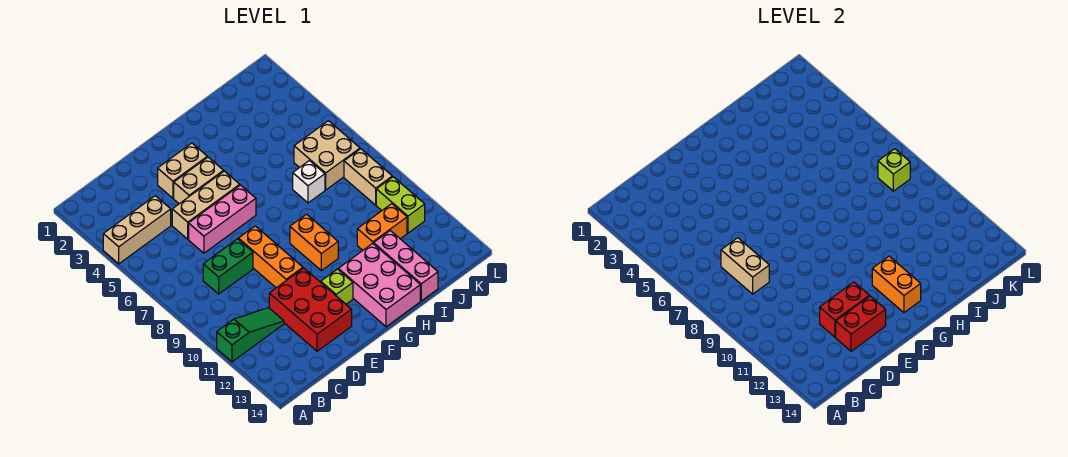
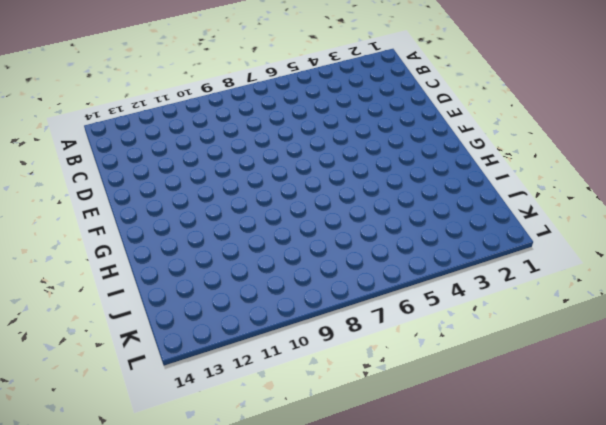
none -> tan 1x3 brick [103,196,171,264]
none -> green 1x3 slope [217,308,284,362]
none -> green 1x2 brick [203,239,253,294]

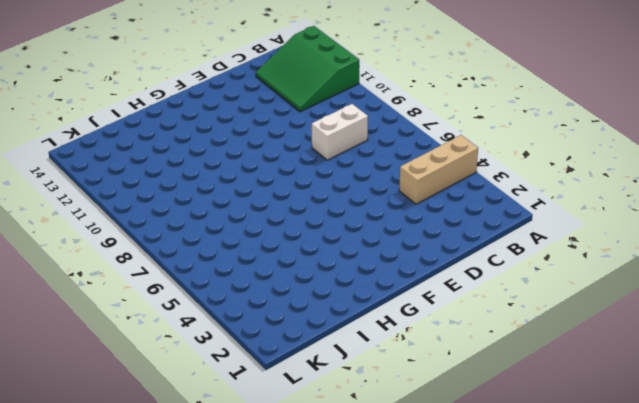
green 3x3 slope [256,26,359,112] -> green 1x3 slope [217,308,284,362]
white 1x2 brick [312,104,368,160] -> green 1x2 brick [203,239,253,294]
none -> tan 1x3 brick [172,171,240,239]
none -> pink 1x3 brick [189,185,256,253]
none -> red 2x3 brick [269,268,352,351]

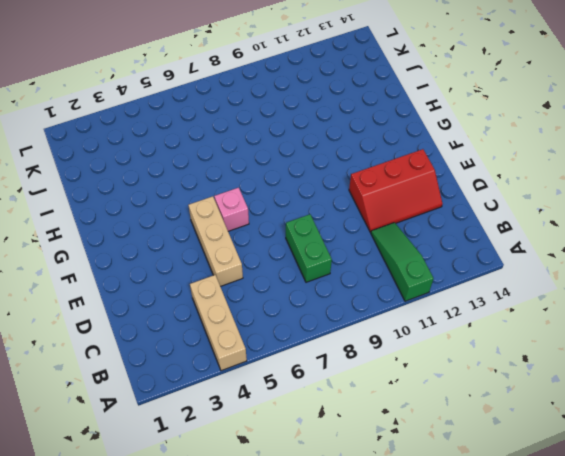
red 2x3 slope [349,149,443,232] -> red 2x3 brick [269,268,352,351]
pink 1x1 brick [214,188,249,231] -> pink 1x3 brick [189,185,256,253]
none -> tan 1x2 brick [158,143,207,198]
none -> tan 1x2 brick [174,157,224,204]
none -> orange 1x3 brick [238,226,303,288]

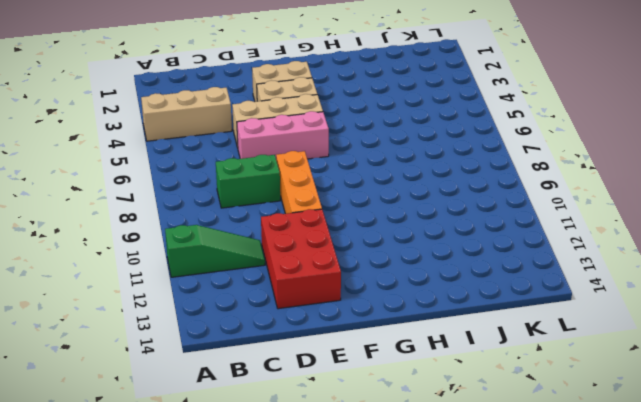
none -> lime 1x1 brick [321,269,353,304]
none -> orange 1x2 brick [290,214,338,271]
none -> pink 2x3 brick [338,243,420,327]

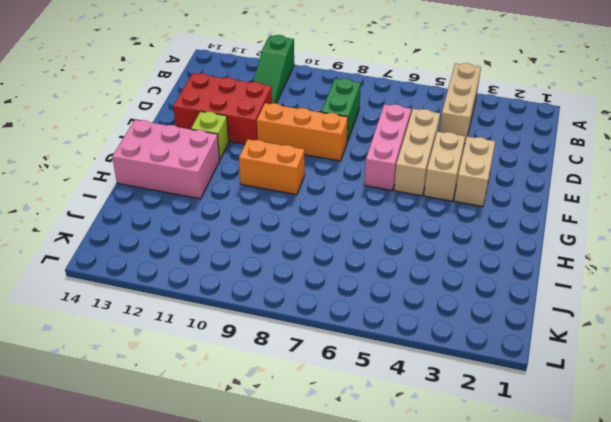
none -> white 1x1 brick [293,161,325,203]
none -> orange 1x2 brick [357,204,407,250]
none -> pink 1x3 brick [374,231,438,301]

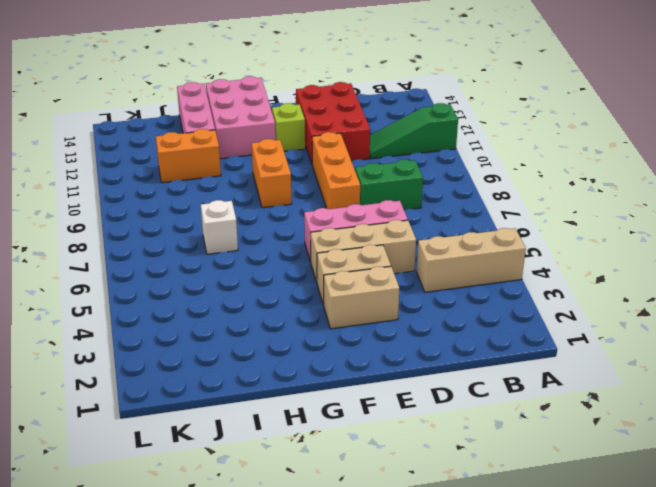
none -> tan 2x2 brick [294,121,360,190]
none -> tan 1x2 brick [344,149,392,205]
none -> lime 1x2 brick [376,177,425,233]

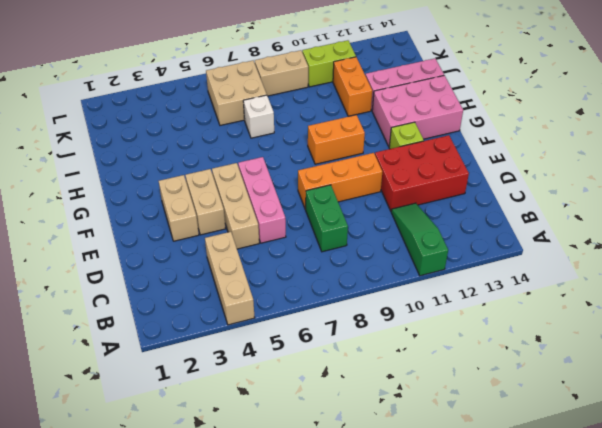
none -> tan 1x2 brick [721,238,769,294]
none -> red 1x2 brick [820,282,869,337]
none -> red 1x2 brick [836,296,886,351]

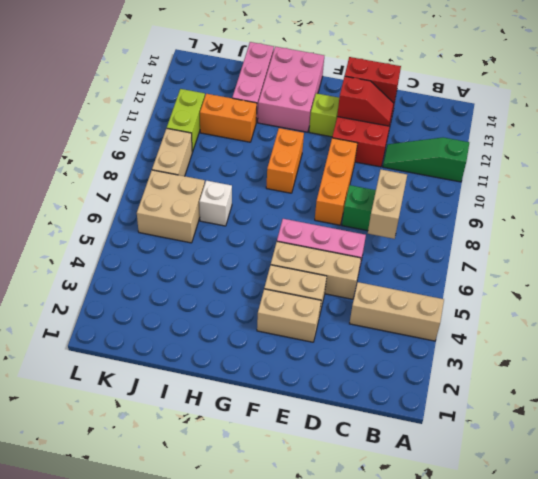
red 1x2 slope [337,76,394,126] -> red 1x2 brick [820,282,869,337]
none -> orange 1x2 brick [872,256,921,313]
none -> lime 1x1 brick [878,149,910,191]

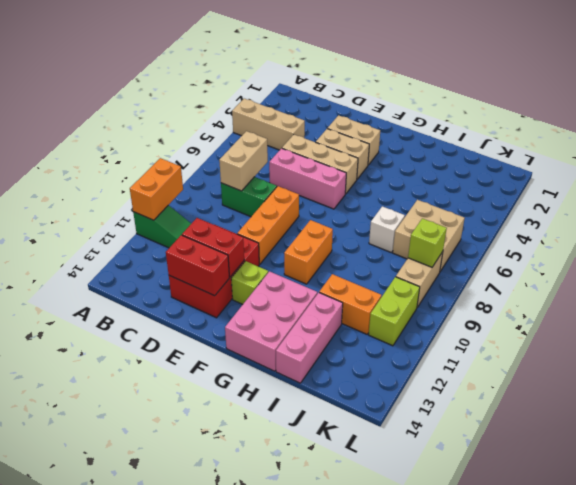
orange 1x2 brick [130,158,183,220] -> orange 1x2 brick moved to [872,256,921,313]

